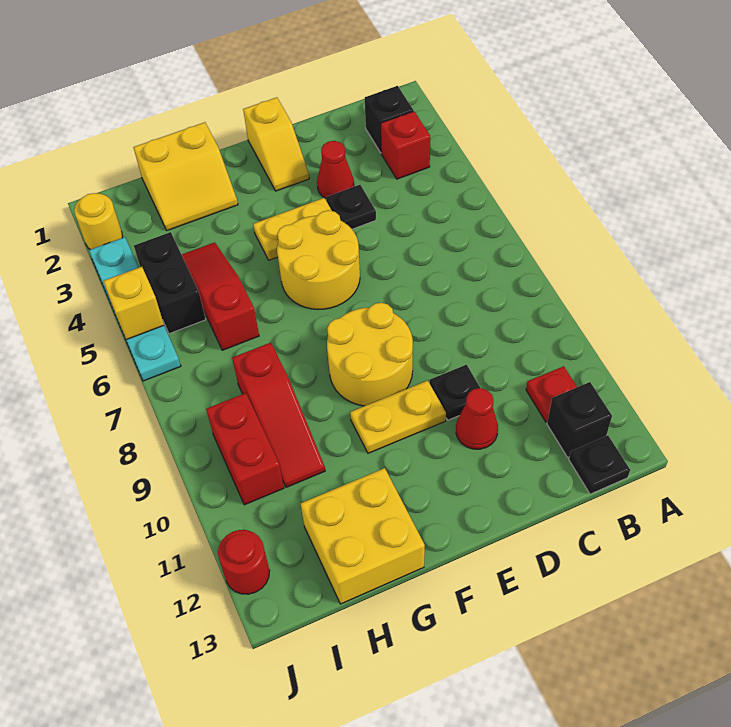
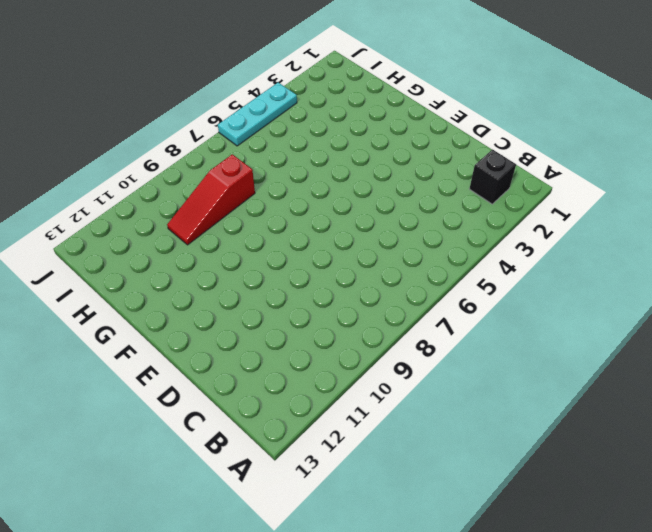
cyan 1x3 plate [218,83,297,146] -> cyan 1x4 plate [89,237,181,381]
none -> red 1x1 brick [381,111,430,179]
none -> red 1x1 plate [526,366,577,422]
none -> black 1x1 brick [547,382,612,457]

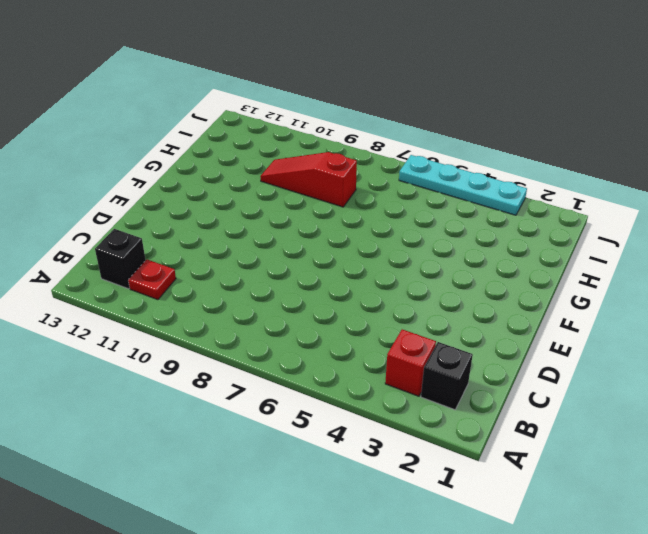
none -> black 1x1 plate [569,435,630,494]
none -> red 1x1 cone [317,141,354,198]
none -> black 1x1 plate [326,185,376,229]

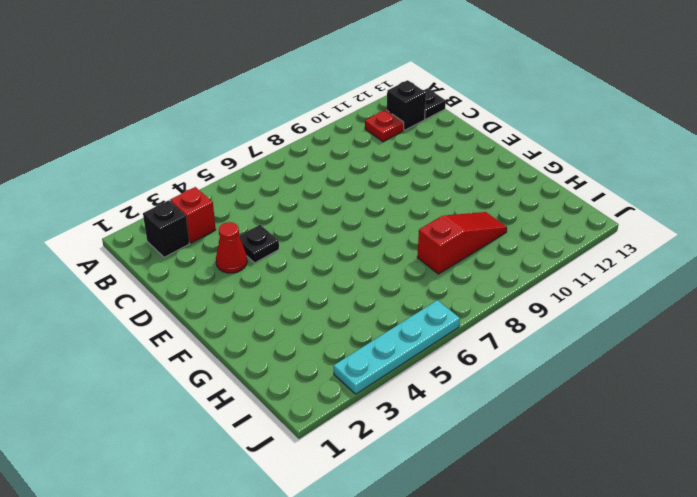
none -> black 1x1 plate [430,365,480,420]
none -> red 1x1 cone [456,388,498,449]
none -> yellow 1x2 slope [243,97,309,191]

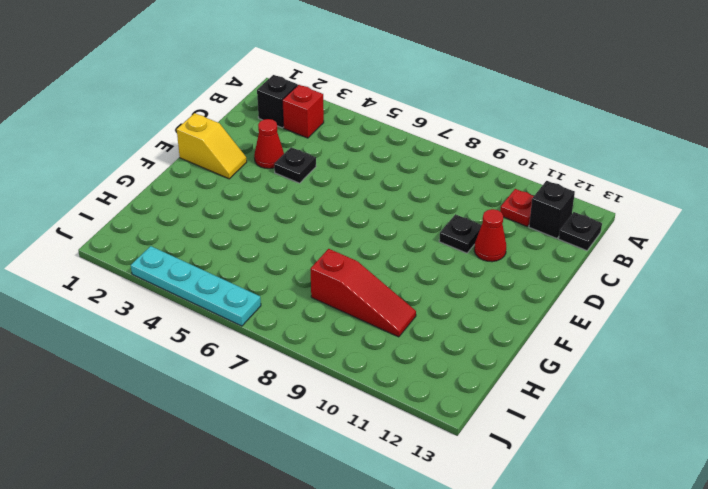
none -> yellow 1x2 plate [253,198,332,260]
none -> yellow 2x2 round brick [277,210,360,309]
none -> yellow 2x2 round brick [327,303,413,406]

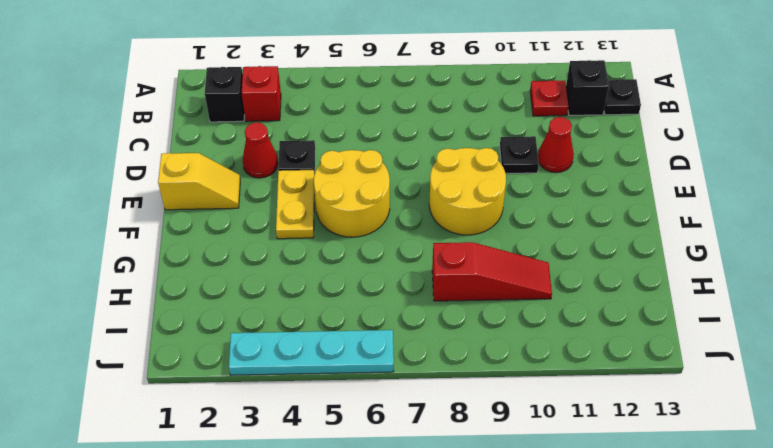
none -> yellow 1x2 plate [350,380,446,453]
none -> yellow 2x2 slope [133,122,238,231]
none -> yellow 2x2 brick [300,468,425,604]

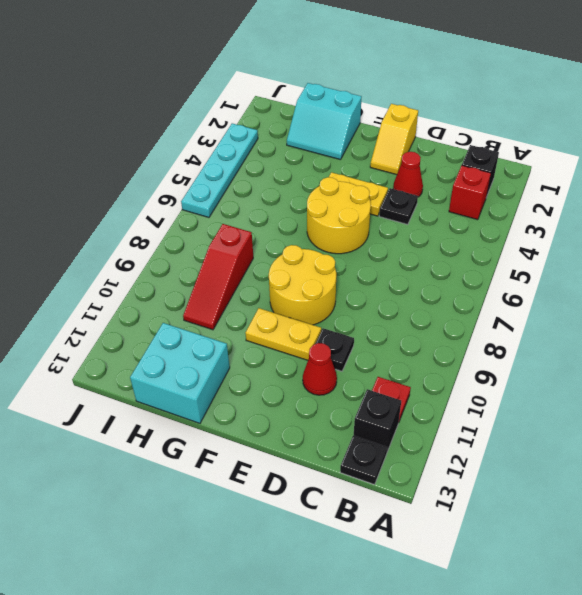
cyan 2x2 slope [287,83,361,160] -> yellow 2x2 slope [133,122,238,231]
cyan 2x2 brick [130,323,230,423] -> yellow 2x2 brick [300,468,425,604]
none -> red 1x3 slope [182,242,259,350]
none -> black 1x2 brick [134,232,206,334]
none -> red 1x2 brick [206,393,284,505]

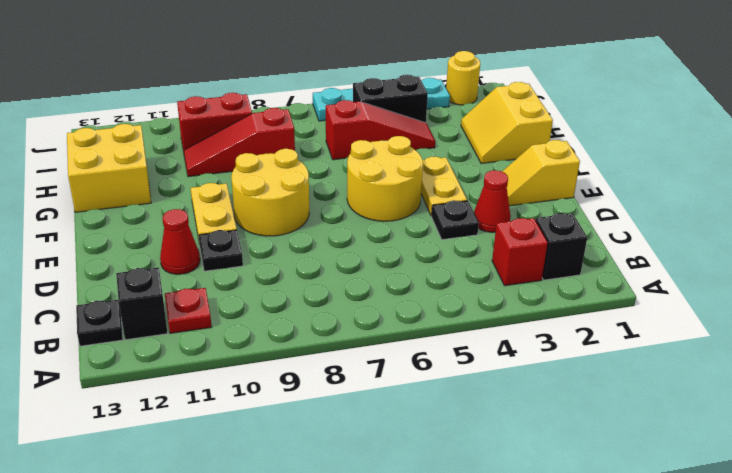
none -> red 1x1 round brick [218,530,270,594]
none -> yellow 1x1 brick [103,267,164,340]

